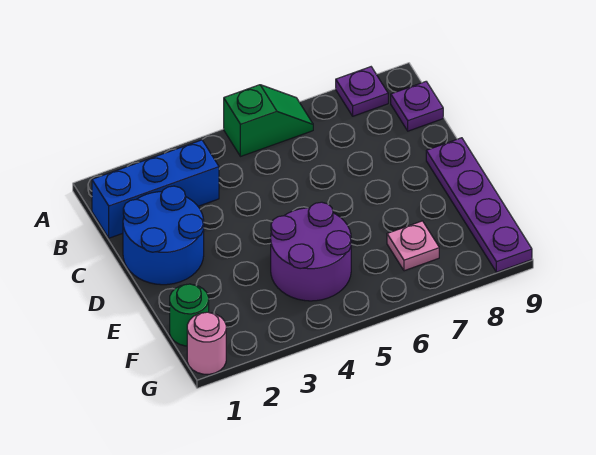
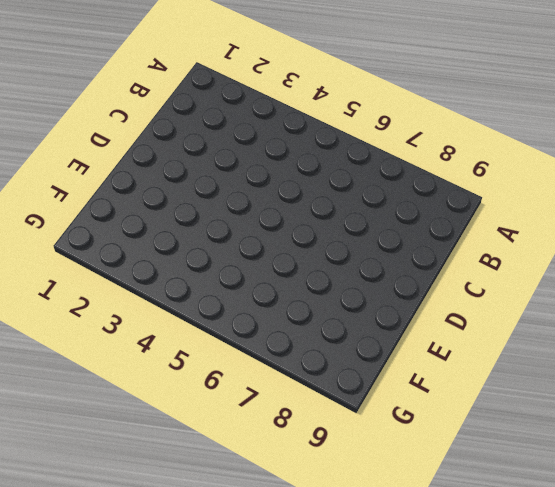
none -> green 1x2 slope [224,85,313,157]
none -> purple 1x1 plate [336,67,388,116]

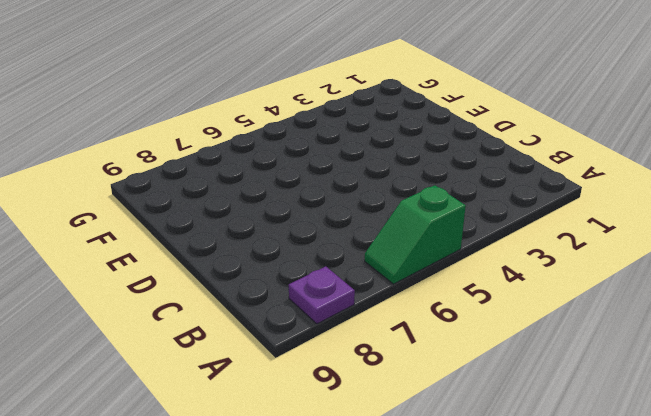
none -> blue 1x3 brick [92,140,219,238]
none -> purple 1x1 plate [391,82,443,131]

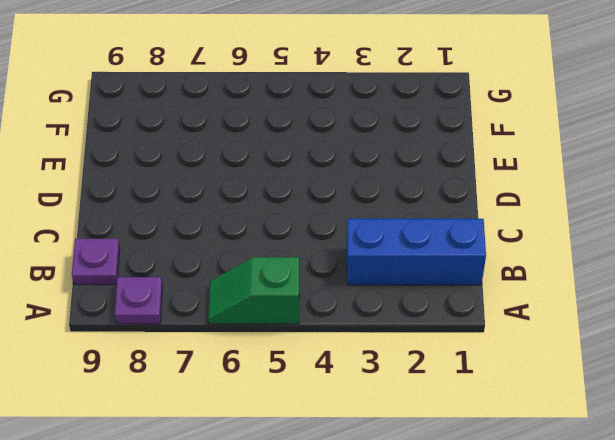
none -> blue 2x2 round brick [123,186,204,285]
none -> purple 1x4 plate [426,138,532,272]

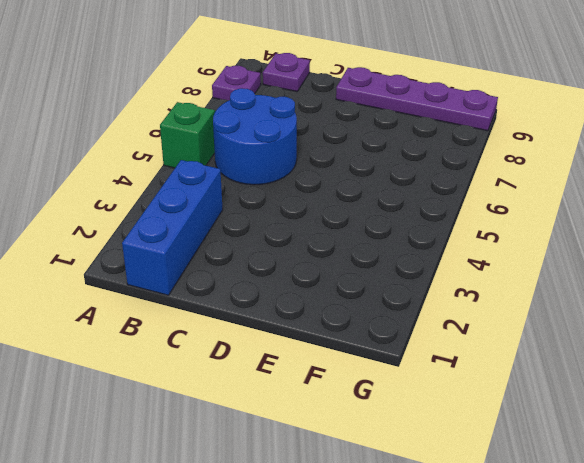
blue 2x2 round brick [213,88,297,185] -> blue 2x2 round brick moved to [123,186,204,285]
none -> purple 2x2 round brick [271,202,351,301]
none -> green 1x1 round brick [170,284,209,346]

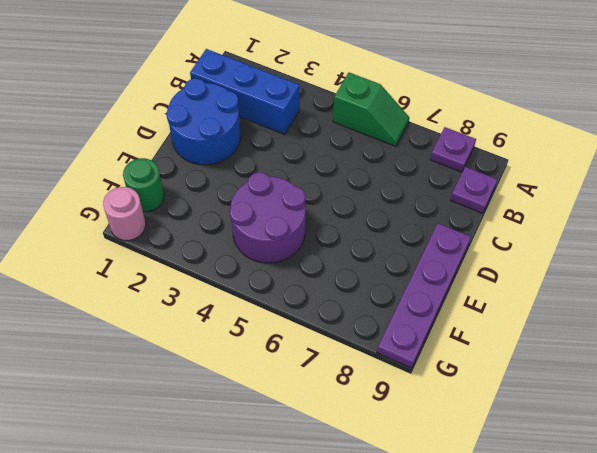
none -> pink 1x1 plate [387,221,439,271]

